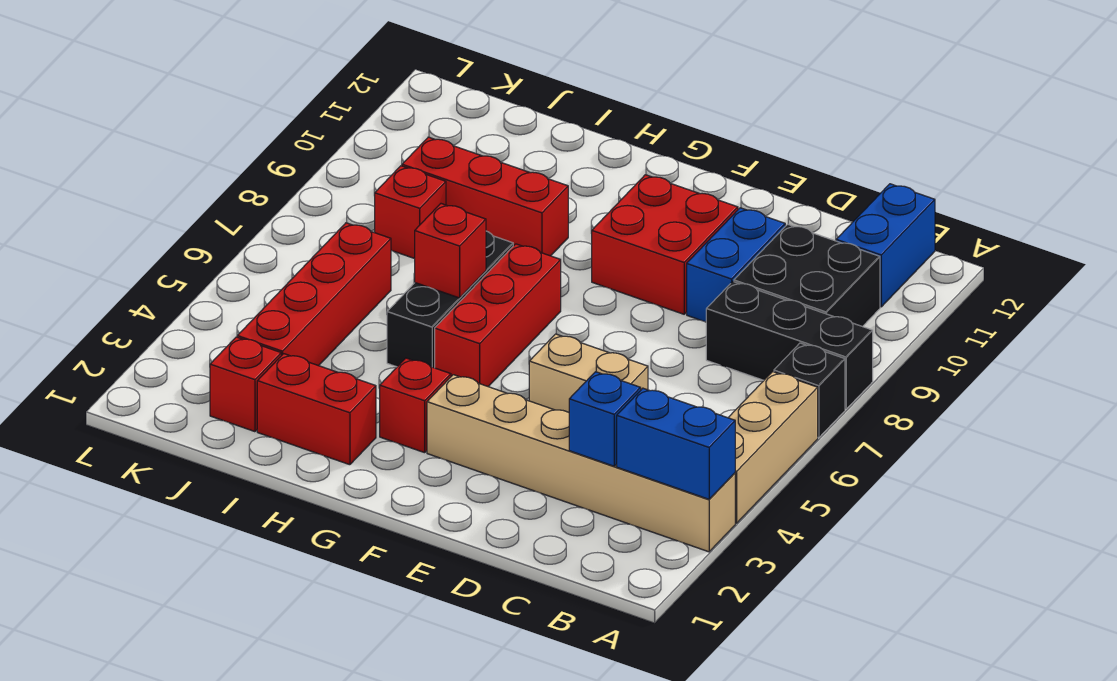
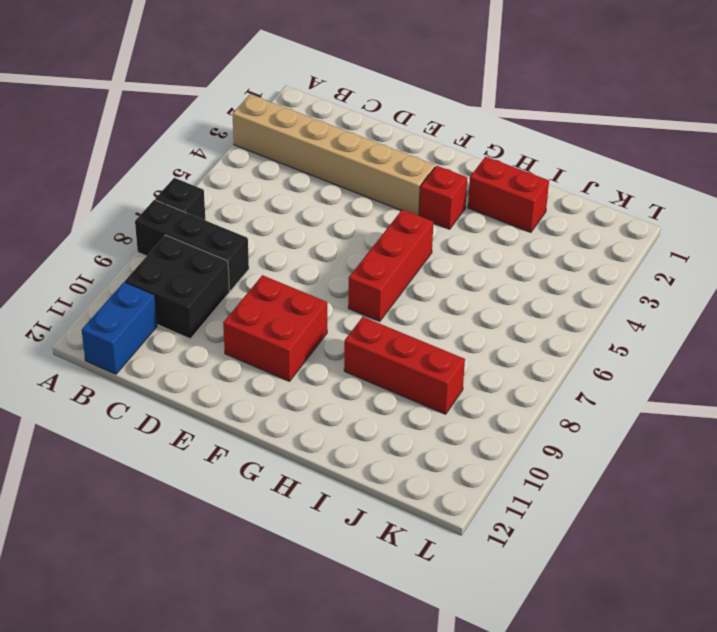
none -> tan 1x3 brick [728,372,818,523]
none -> tan 1x2 brick [529,334,648,412]
none -> blue 1x2 brick [687,208,785,322]

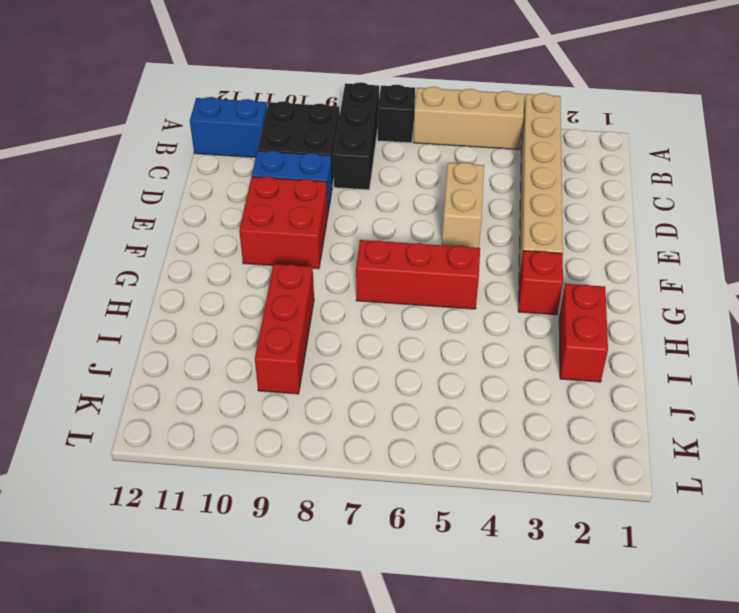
none -> black 1x3 brick [387,231,513,368]
none -> red 1x1 brick [210,337,281,432]
none -> red 1x4 brick [237,223,391,366]

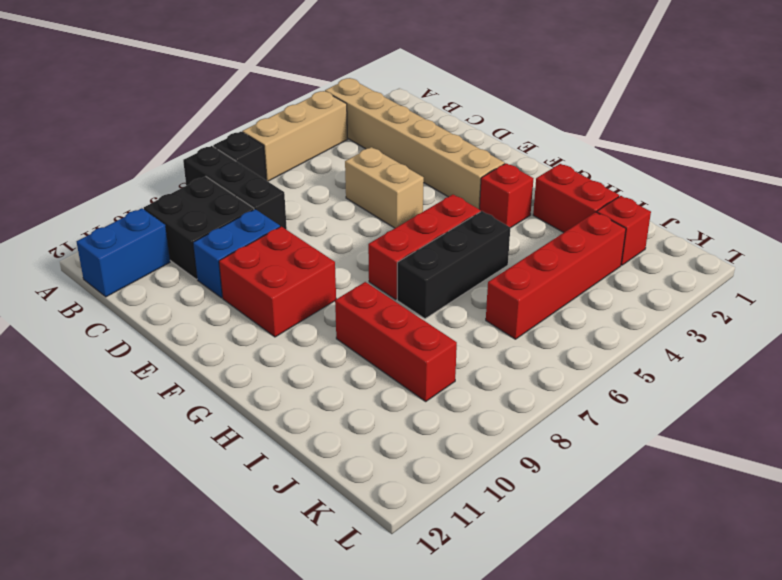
none -> red 1x1 brick [375,166,446,259]
none -> blue 1x2 brick [617,388,735,499]
none -> blue 1x1 brick [569,372,641,466]

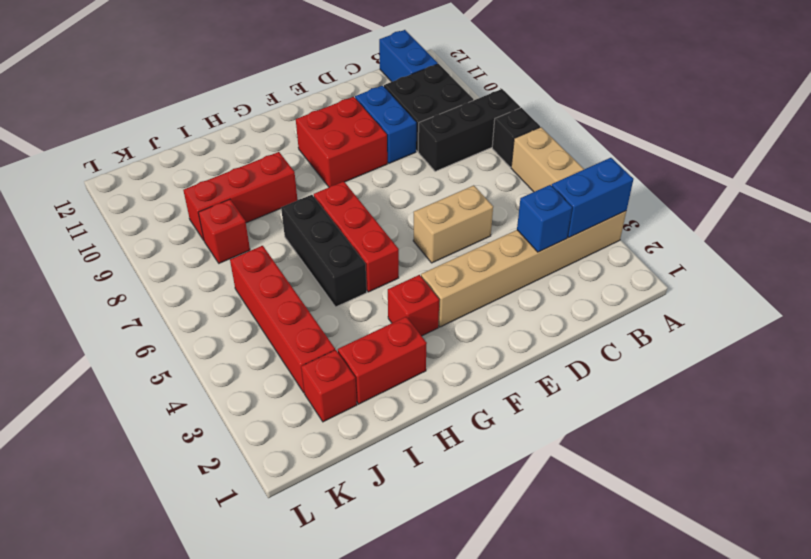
none -> red 1x1 brick [415,204,486,298]

